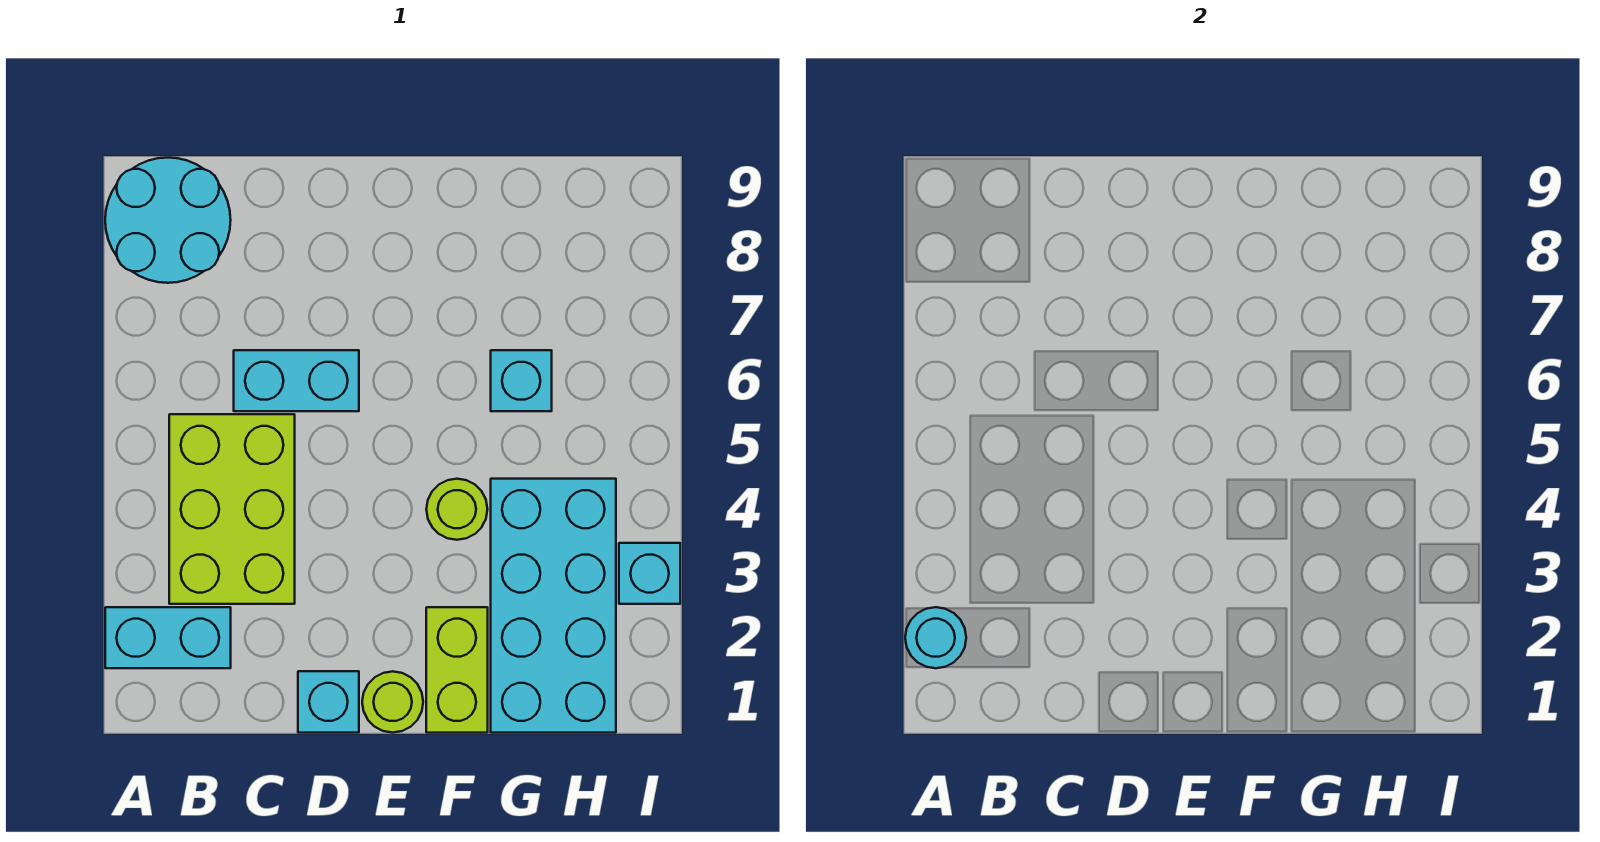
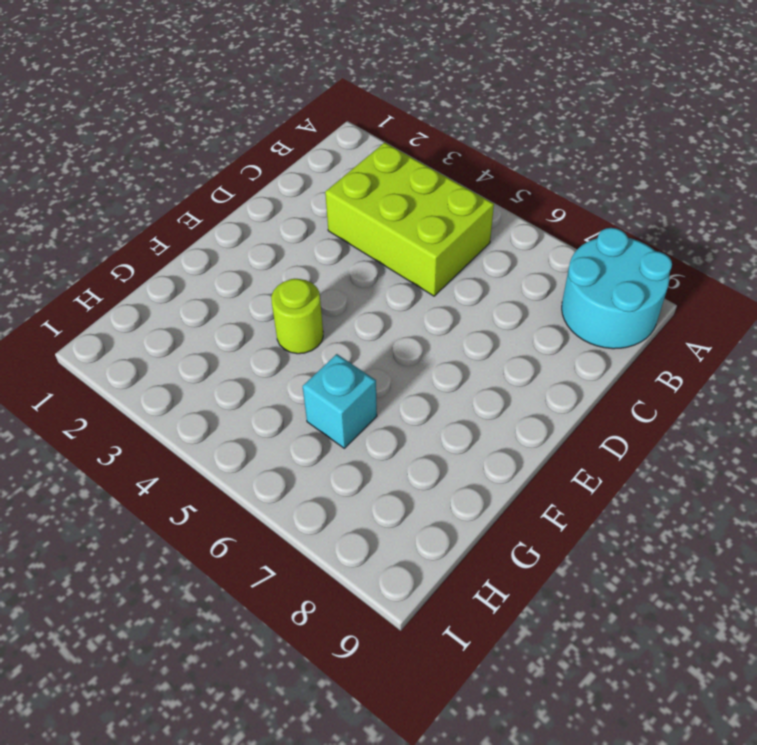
none -> cyan 1x2 brick [105,607,231,668]
none -> cyan 1x2 brick [234,350,359,411]
none -> cyan 1x1 brick [298,671,359,733]

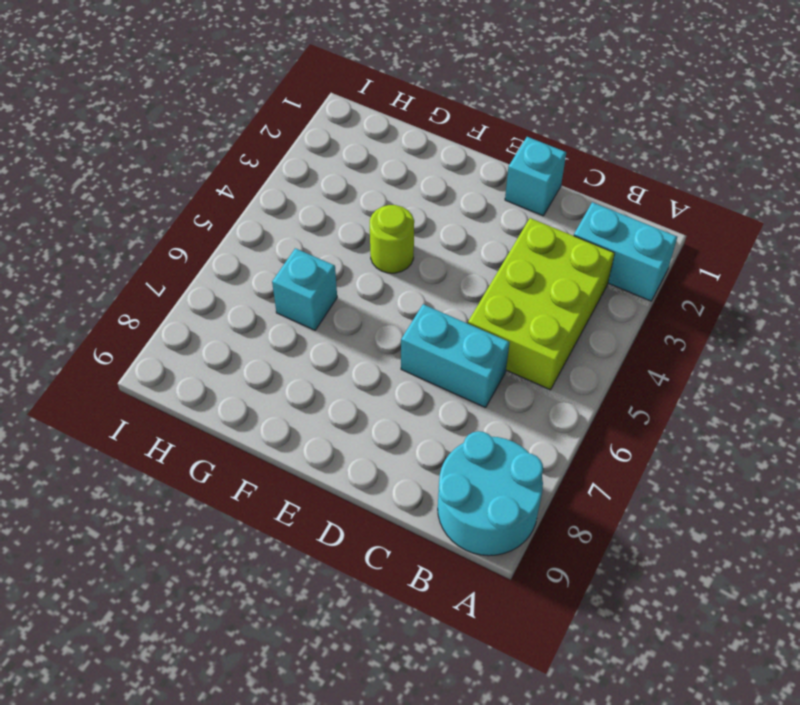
none -> lime 1x1 round brick [362,671,423,733]
none -> lime 1x2 brick [426,607,488,733]
none -> cyan 2x4 brick [491,479,616,733]

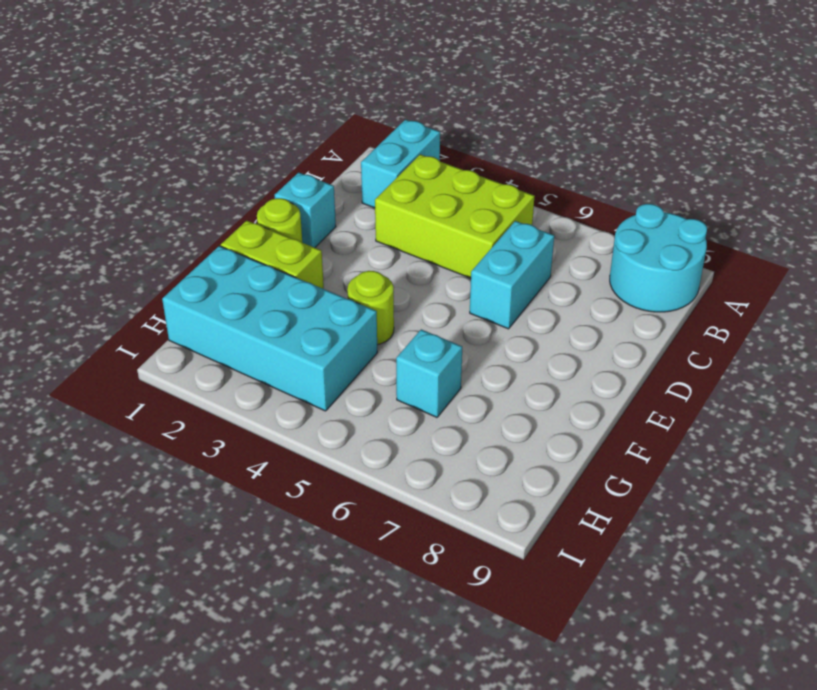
none -> cyan 1x1 brick [619,543,680,604]
none -> cyan 1x1 round brick [905,607,966,668]

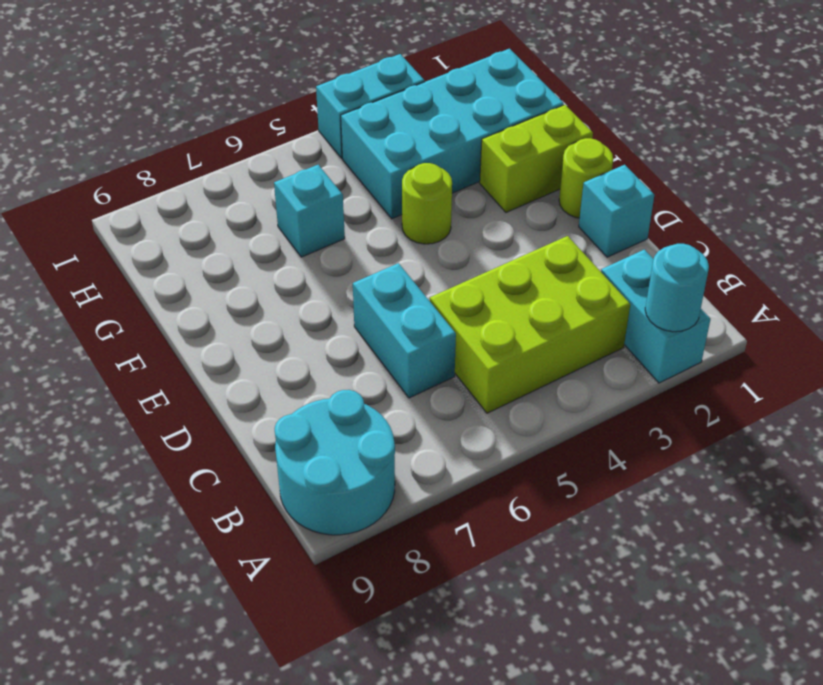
cyan 1x2 brick [316,54,425,158] -> cyan 1x1 brick [619,543,680,604]

